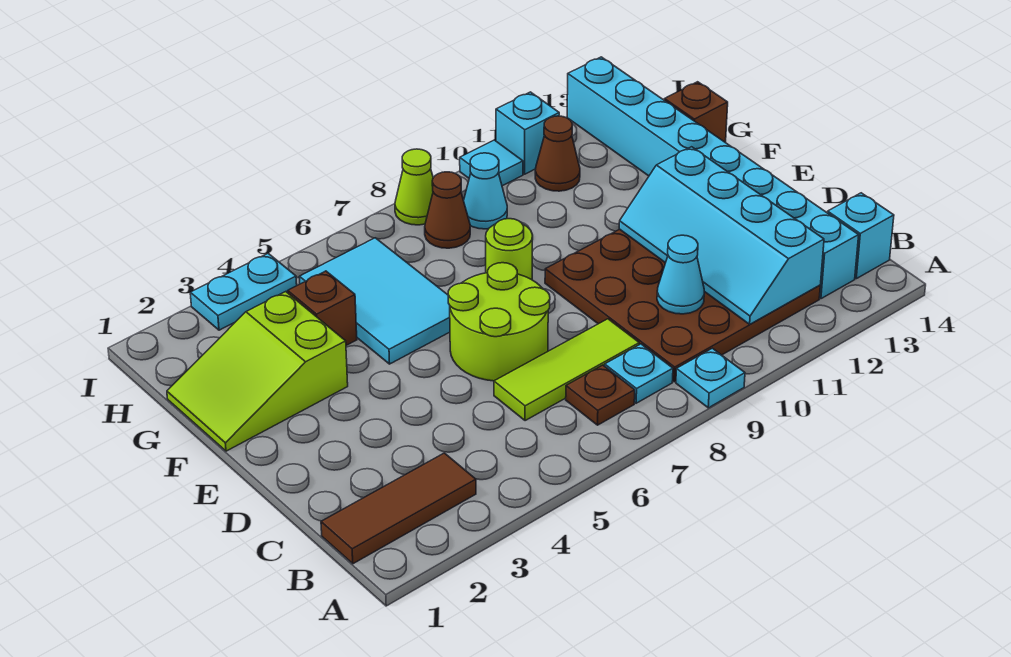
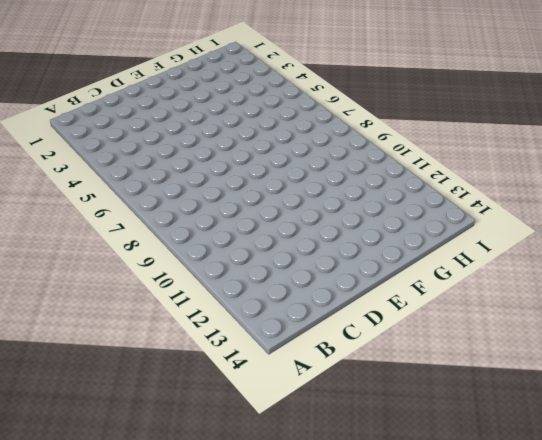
none -> cyan 1x1 plate [676,348,745,408]
none -> brown 1x3 tile [321,453,476,564]
none -> brown 1x1 plate [566,365,635,425]

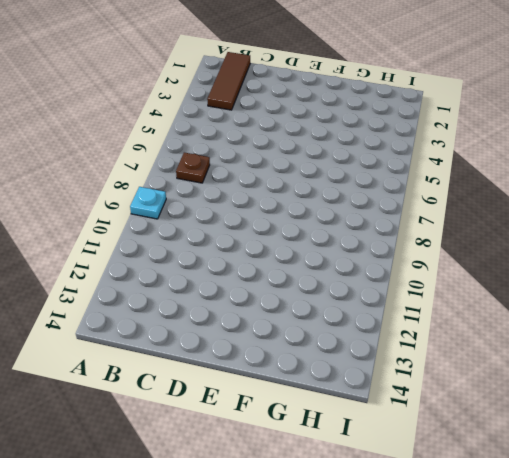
none -> cyan 1x1 plate [605,344,673,403]
none -> brown 4x4 plate [545,229,820,382]
none -> cyan 1x8 brick [567,57,859,299]

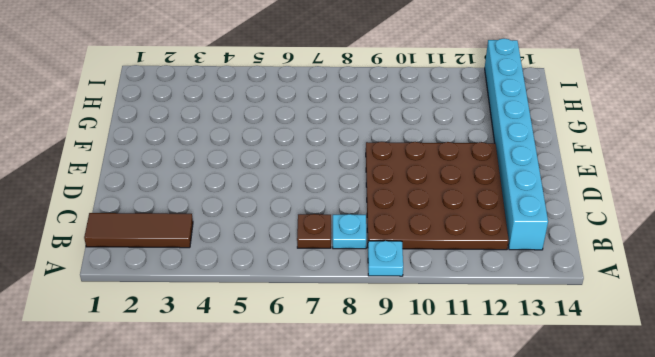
none -> cyan 1x1 brick [828,193,894,279]
none -> lime 1x3 tile [494,319,639,421]
none -> lime 2x2 round brick [448,263,550,381]

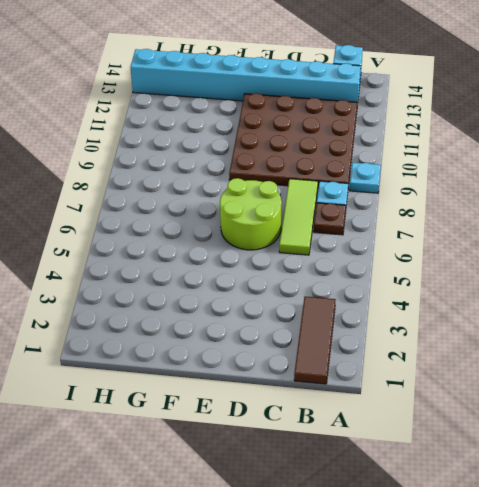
none -> lime 2x3 slope [167,292,348,451]
none -> cyan 2x3 tile [299,238,450,364]
none -> lime 1x1 round brick [486,219,533,280]

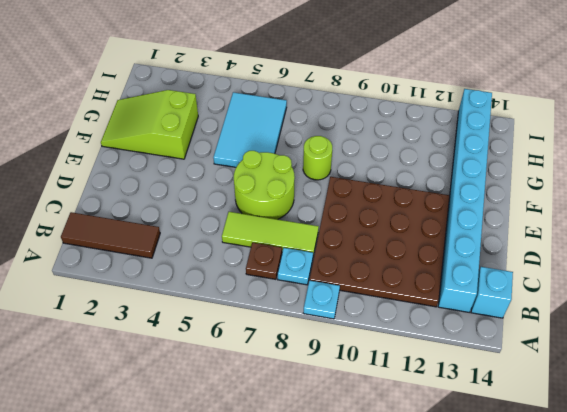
none -> brown 1x1 brick [288,271,357,345]
none -> brown 1x1 brick [664,82,728,143]
none -> brown 1x1 cone [425,172,470,248]

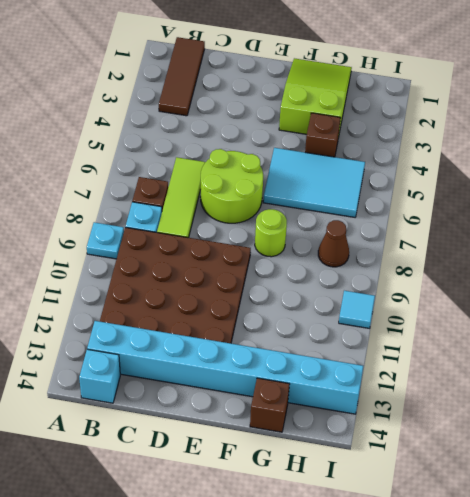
none -> cyan 1x1 cone [464,153,507,229]
none -> brown 1x1 cone [535,116,580,191]
none -> cyan 1x2 plate [190,253,297,330]

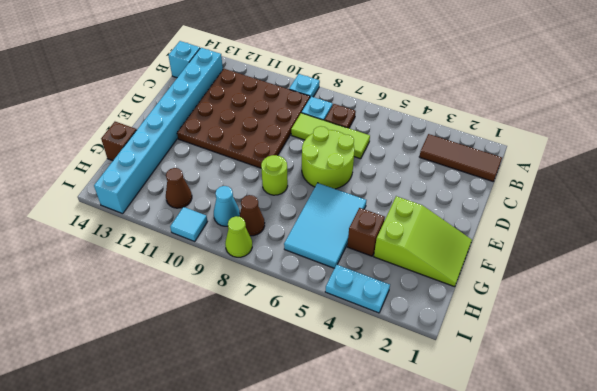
none -> cyan 1x1 brick [496,92,559,174]
none -> cyan 2x4 slope [619,147,824,324]
none -> cyan 1x1 cone [657,235,704,314]

